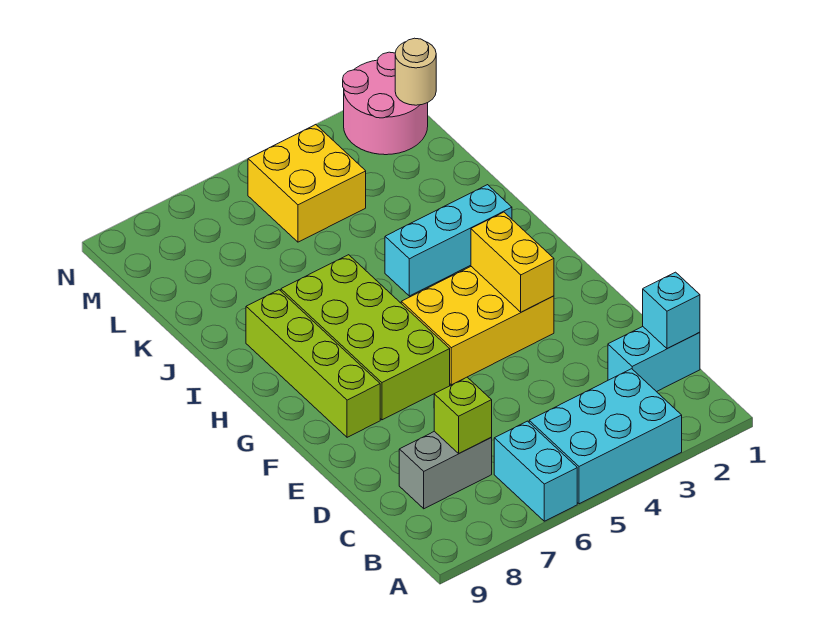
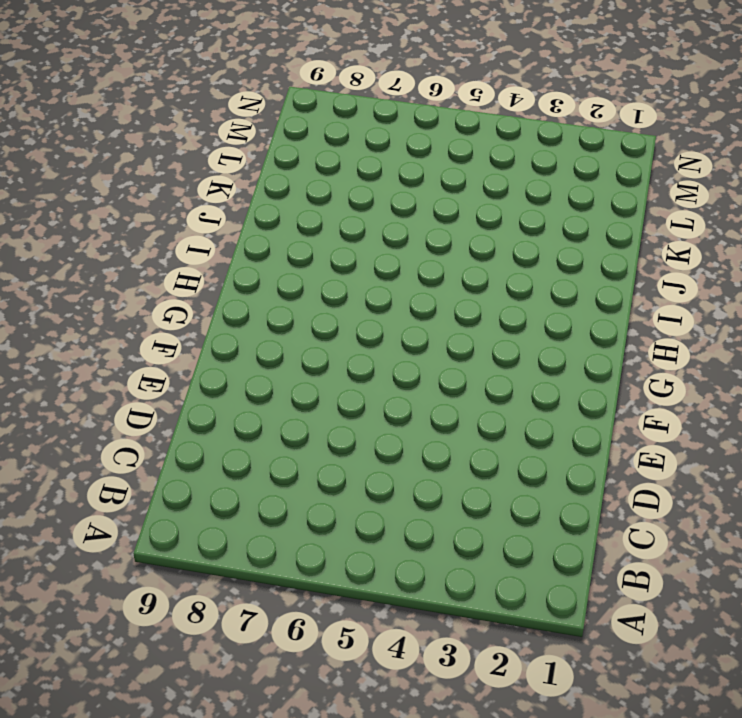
none -> cyan 2x3 brick [529,369,682,504]
none -> cyan 1x2 brick [494,421,577,521]
none -> cyan 1x2 brick [608,327,700,392]

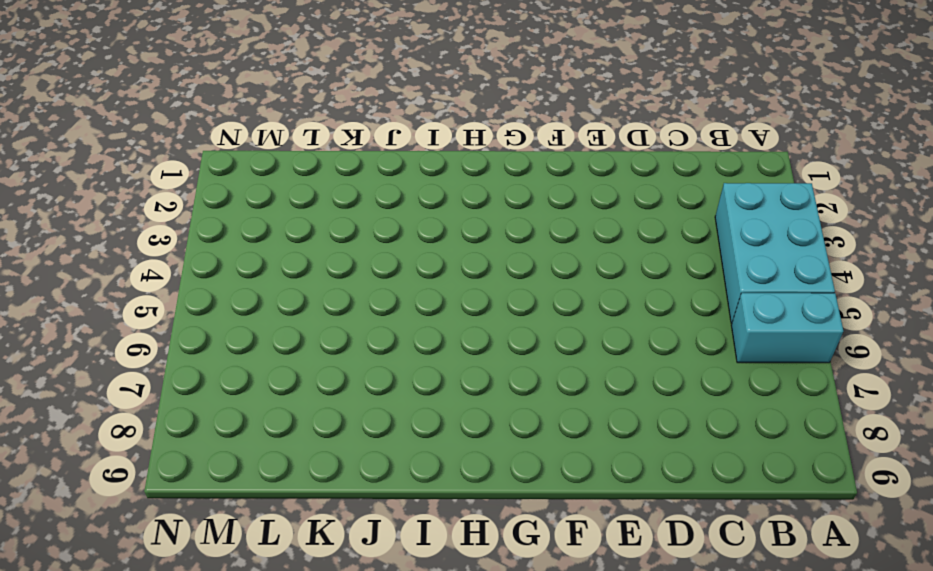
none -> cyan 1x2 brick [608,327,700,392]
none -> grey 1x2 brick [399,431,492,509]
none -> yellow 2x3 brick [401,267,554,385]

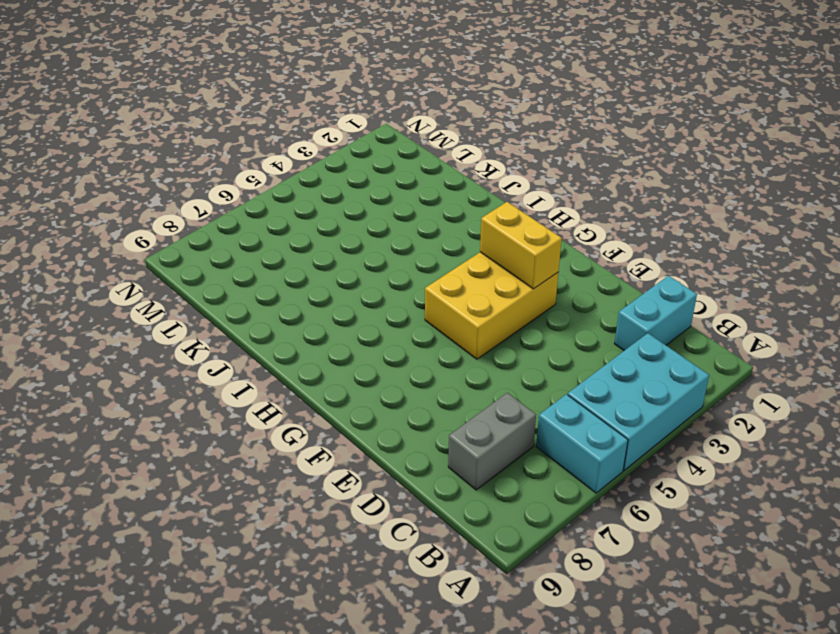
none -> lime 2x4 brick [281,255,450,420]
none -> lime 1x4 brick [246,290,380,437]
none -> cyan 1x3 brick [385,185,512,296]

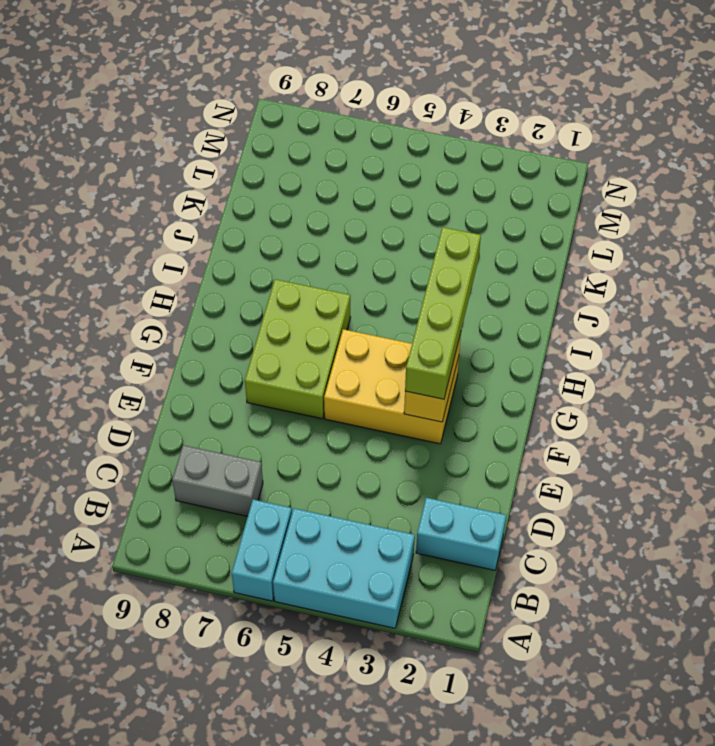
lime 1x4 brick [405,227,481,399] -> lime 1x4 brick moved to [246,290,380,437]
lime 2x3 brick [245,279,351,419] -> lime 2x4 brick [281,255,450,420]
none -> cyan 1x3 brick [385,185,512,296]
none -> yellow 2x2 brick [248,124,366,242]
none -> pink 2x2 round brick [343,52,428,155]

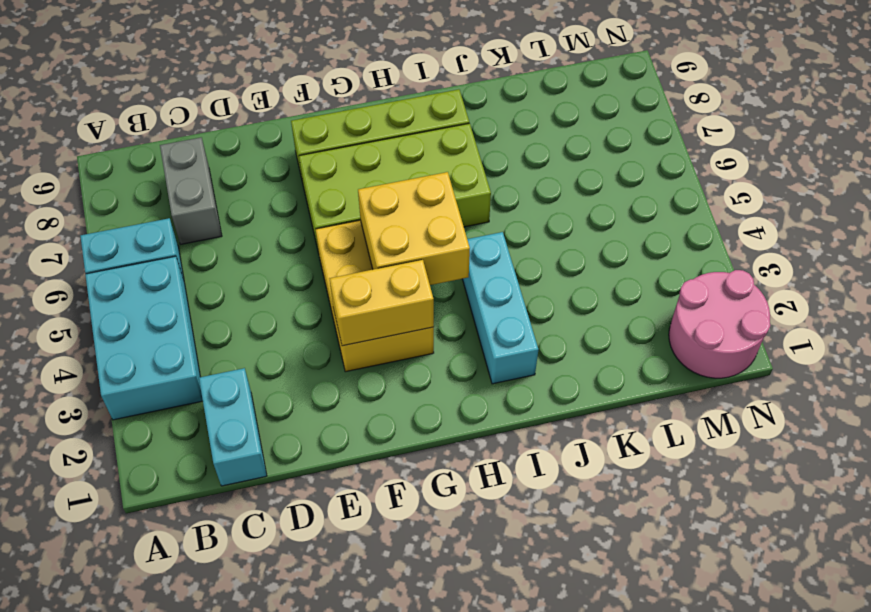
yellow 2x2 brick [358,172,470,285] -> yellow 2x2 brick moved to [248,124,366,242]
none -> cyan 1x1 brick [643,272,700,349]
none -> lime 1x1 brick [434,377,492,453]
none -> tan 1x1 round brick [395,38,436,105]

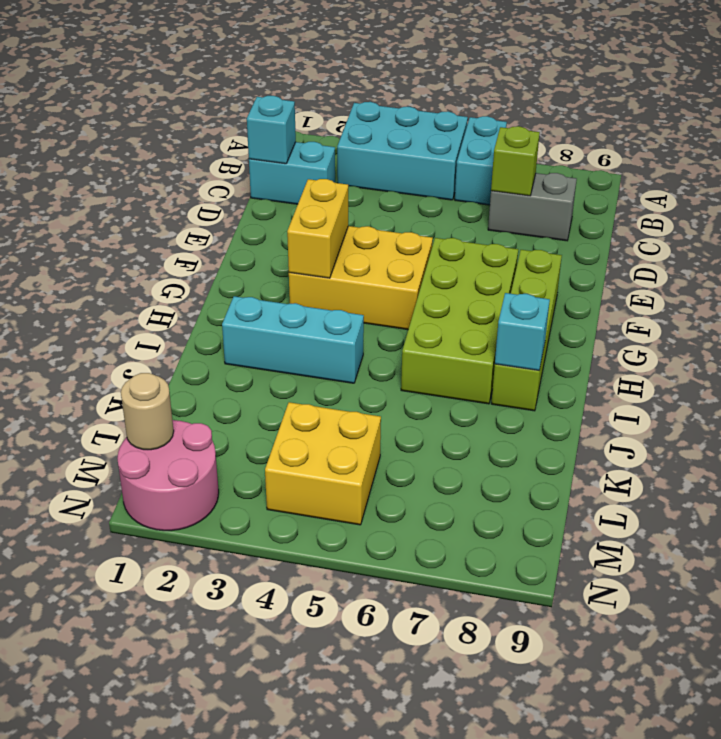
cyan 1x1 brick [495,293,550,370] -> none

